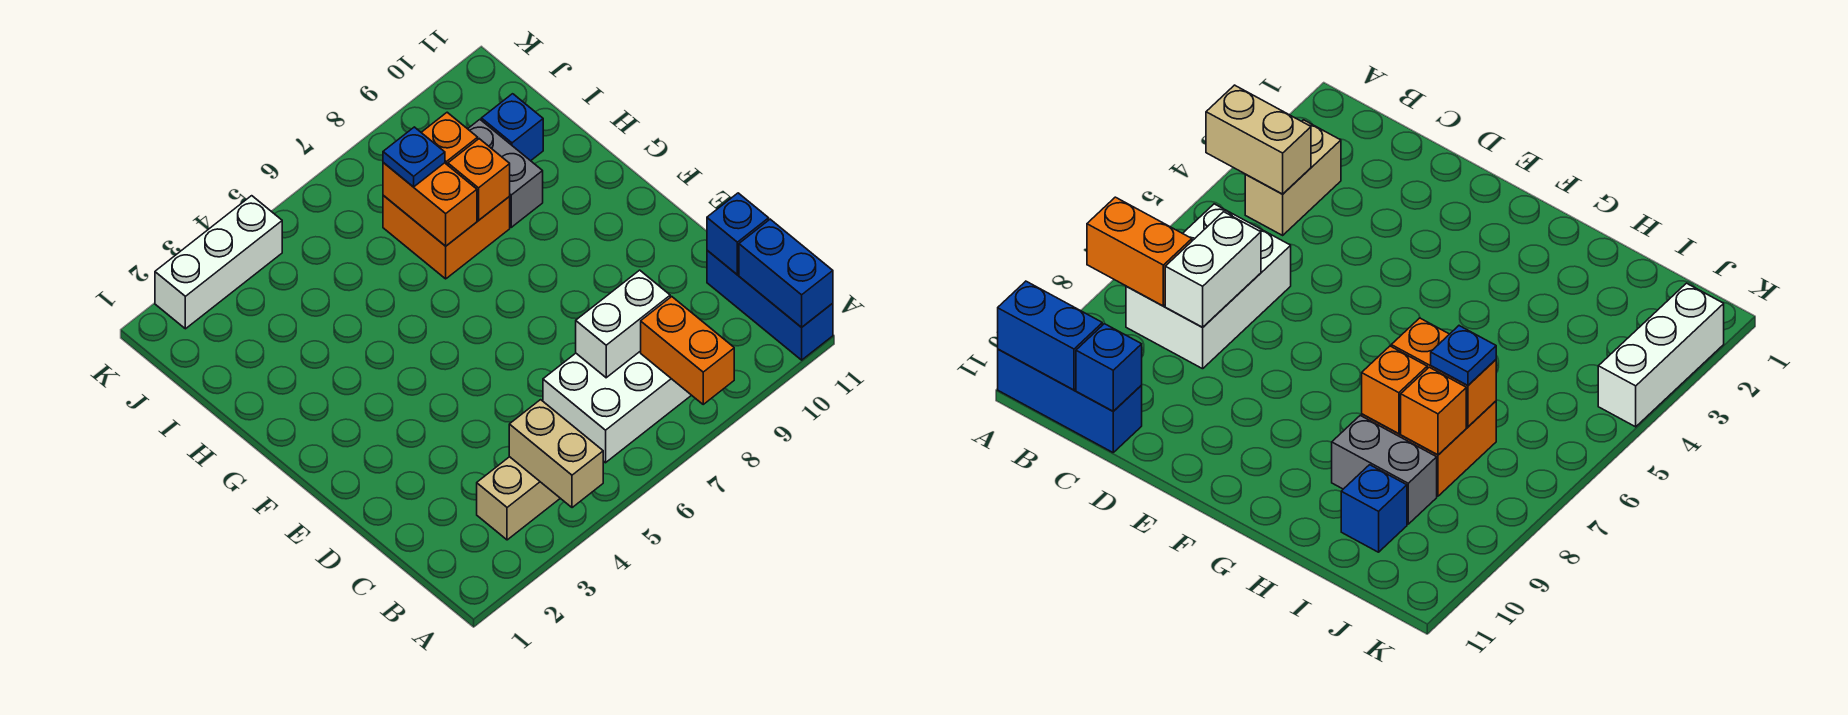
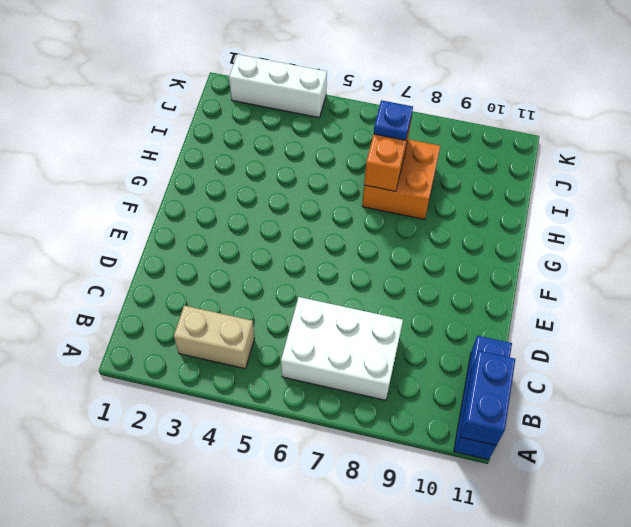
none -> grey 1x2 brick [468,120,543,227]
none -> blue 1x1 brick [481,94,543,161]
none -> tan 1x2 brick [509,400,603,508]

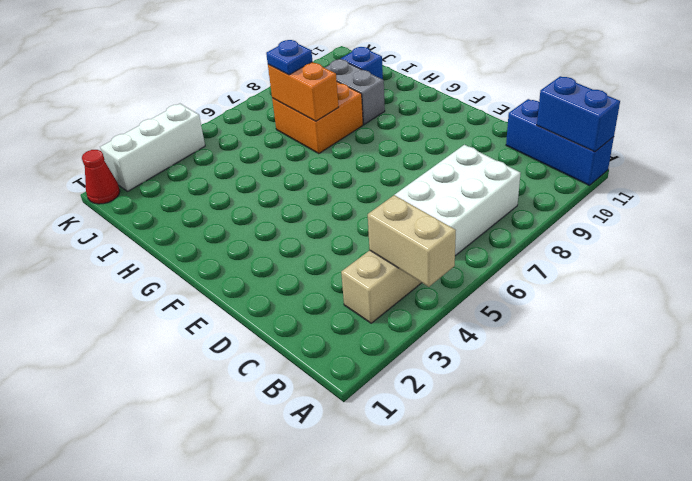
red 1x1 cone [82,150,120,204] -> none
none -> orange 1x2 brick [641,297,734,404]
none -> white 1x2 brick [576,270,670,378]
none -> blue 1x1 brick [707,193,769,275]

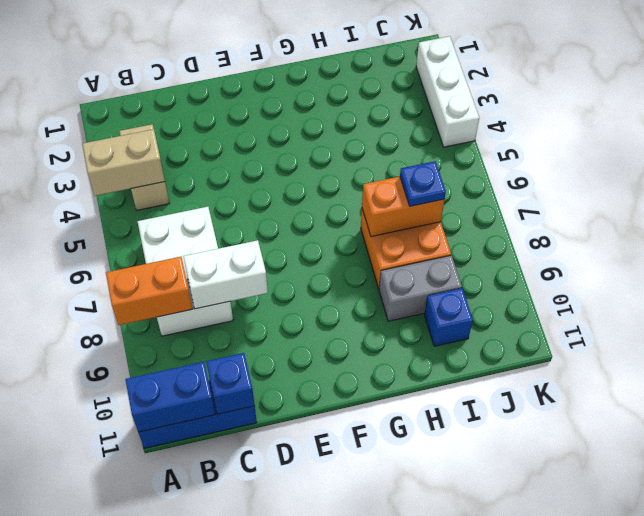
white 1x2 brick [183,240,268,309] -> white 1x2 brick turned to [576,270,670,378]
none -> orange 1x1 brick [448,139,510,220]
none -> orange 1x1 brick [421,112,478,165]

